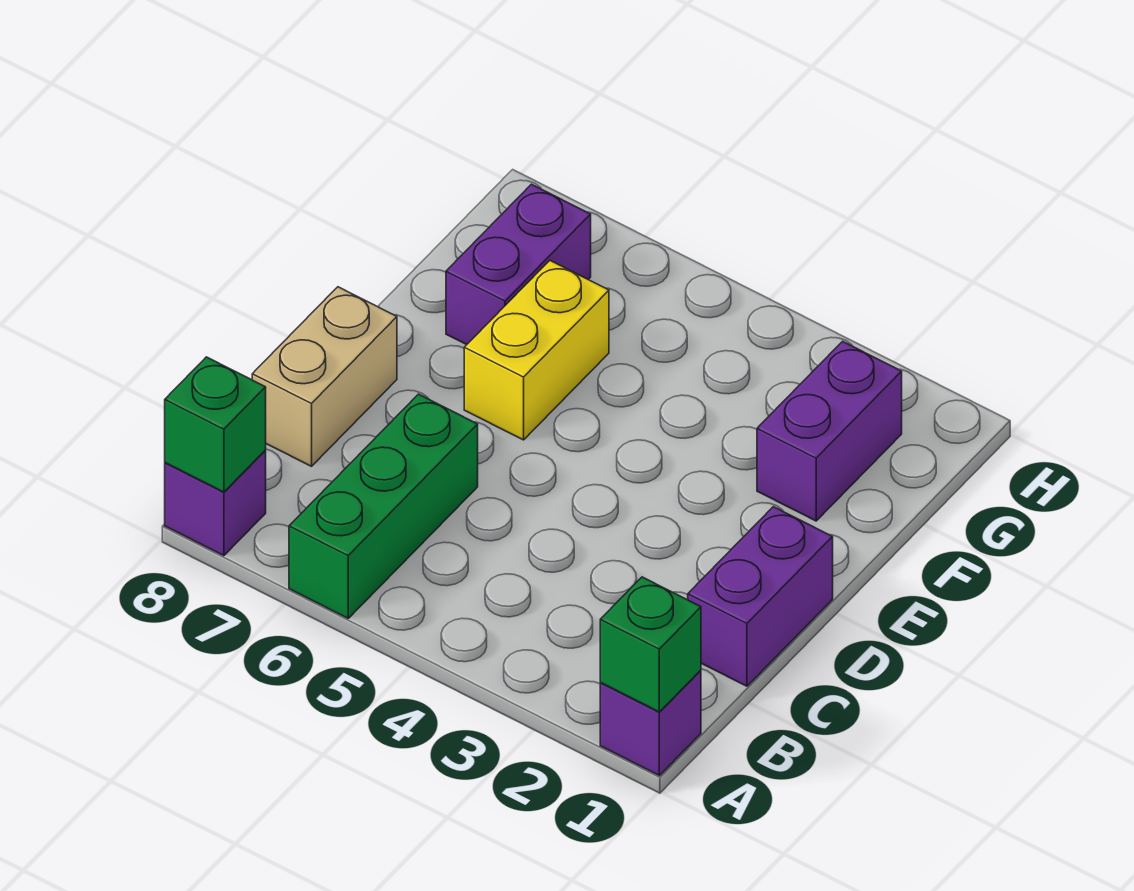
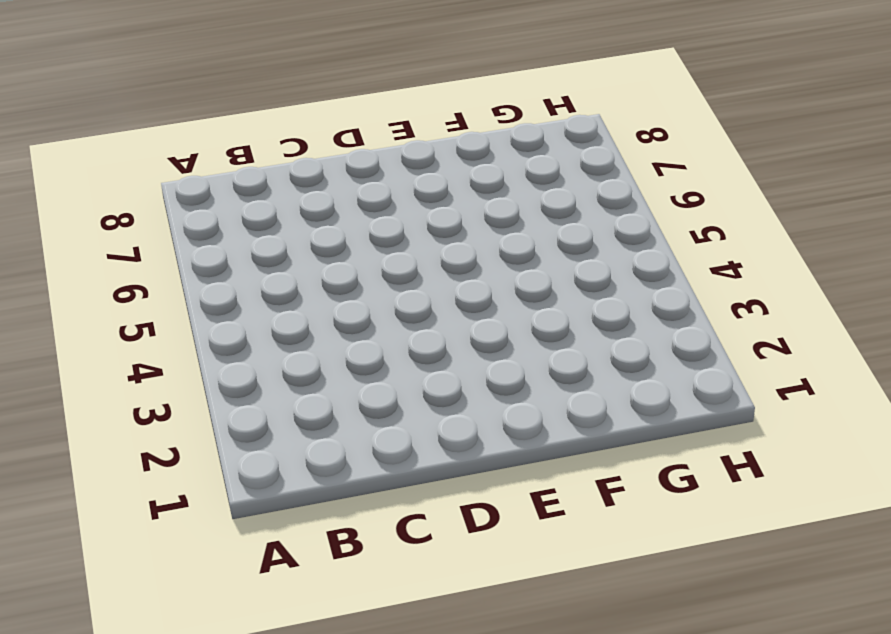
none -> purple 1x1 brick [600,670,701,775]
none -> green 1x3 brick [289,394,478,618]

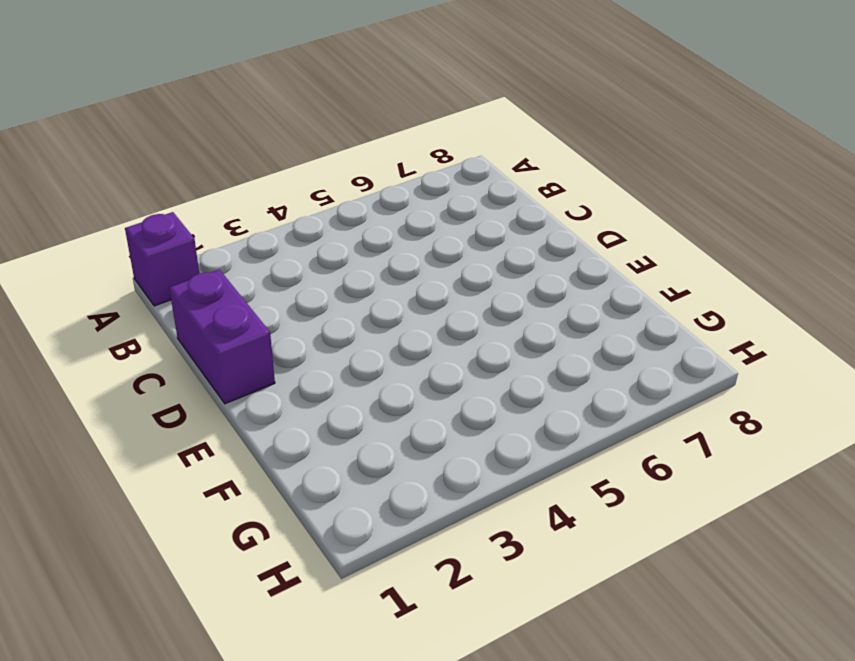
none -> green 1x3 brick [289,394,478,618]
none -> purple 1x1 brick [165,451,266,556]

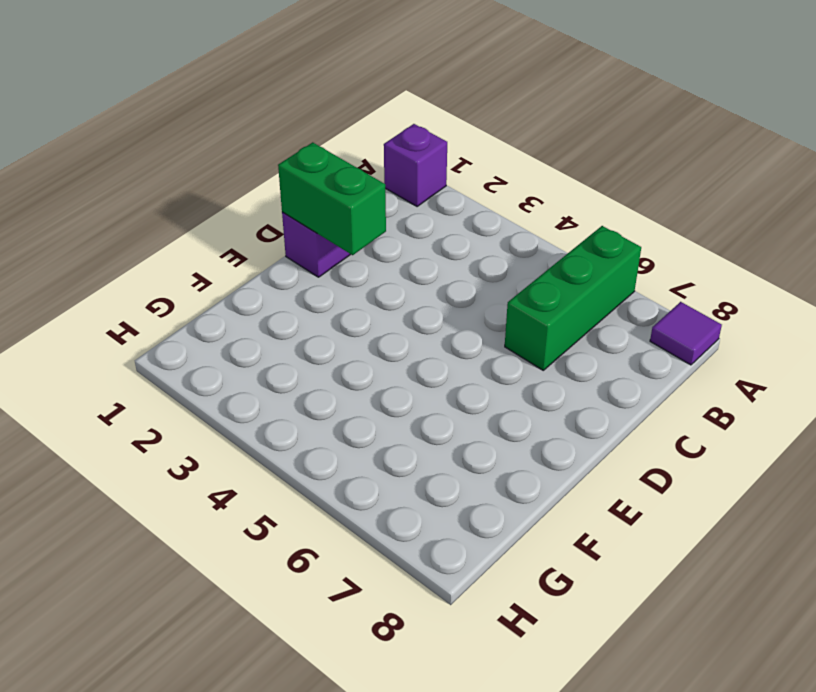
purple 1x1 tile [650,302,722,365] -> purple 1x1 brick [165,451,266,556]
green 1x2 brick [278,142,386,255] -> none
none -> tan 1x2 brick [252,287,397,466]
none -> yellow 1x2 brick [464,261,609,440]

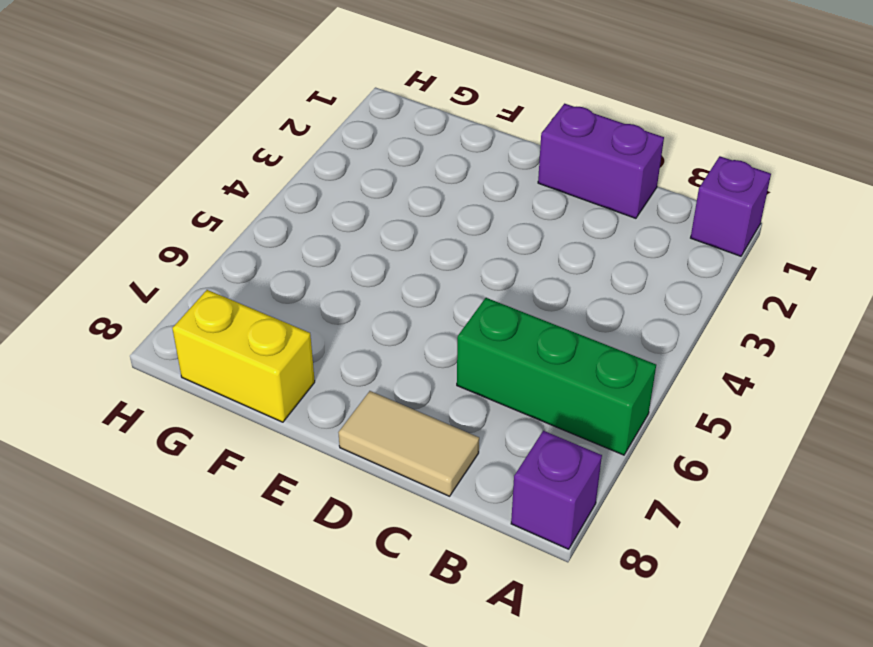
tan 1x2 tile [338,391,479,496] -> tan 1x2 brick [252,287,397,466]
yellow 1x2 brick [172,290,315,422] -> yellow 1x2 brick moved to [464,261,609,440]
none -> purple 1x2 brick [757,341,902,521]
none -> purple 1x2 brick [446,184,591,345]

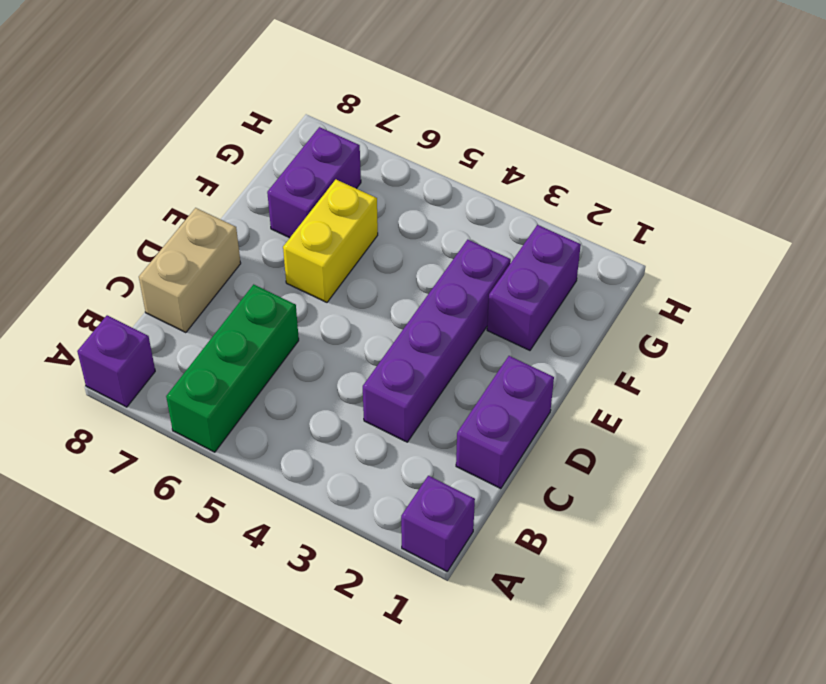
purple 1x4 brick [363,240,511,442] -> none
none -> green 1x1 brick [600,577,701,712]
none -> green 1x1 brick [165,357,266,492]

